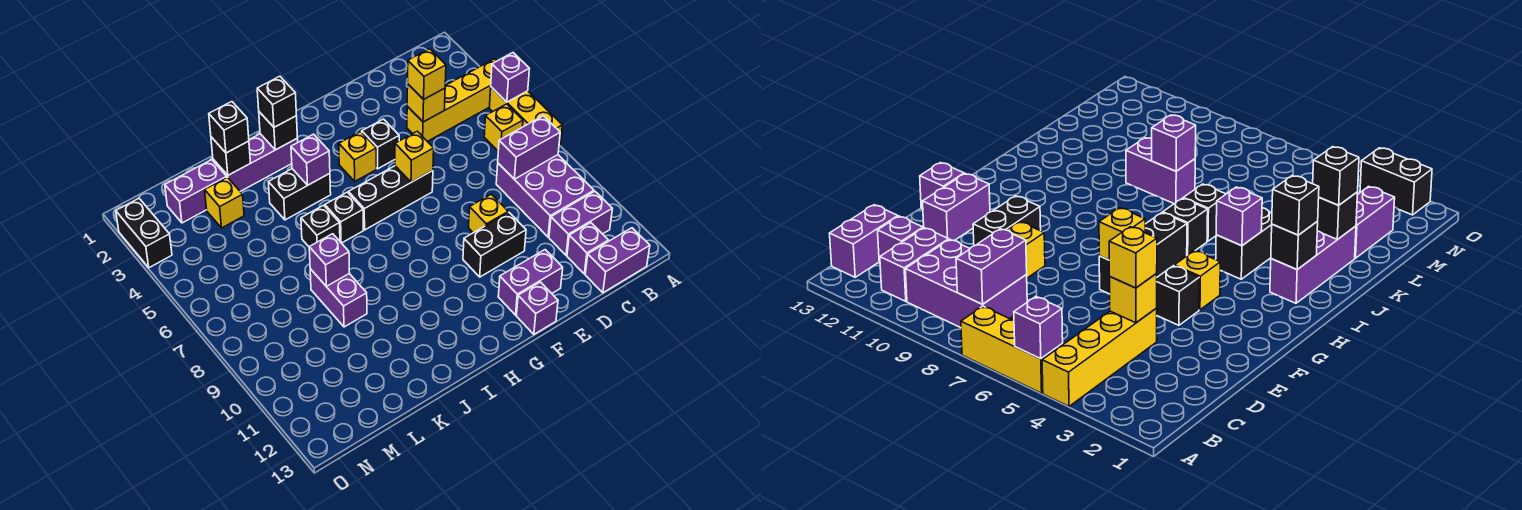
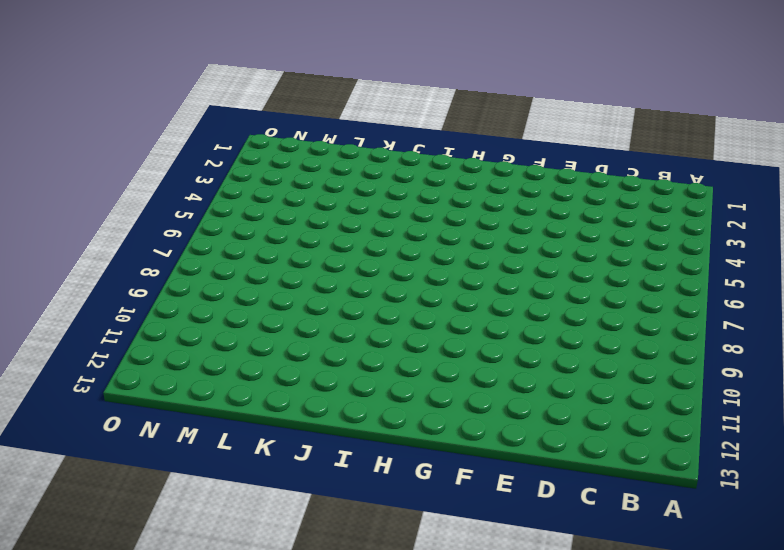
none -> yellow 1x4 brick [407,59,496,141]
none -> yellow 1x3 brick [489,87,562,147]
none -> yellow 1x1 brick [484,104,523,151]
none -> purple 2x3 brick [496,155,594,237]

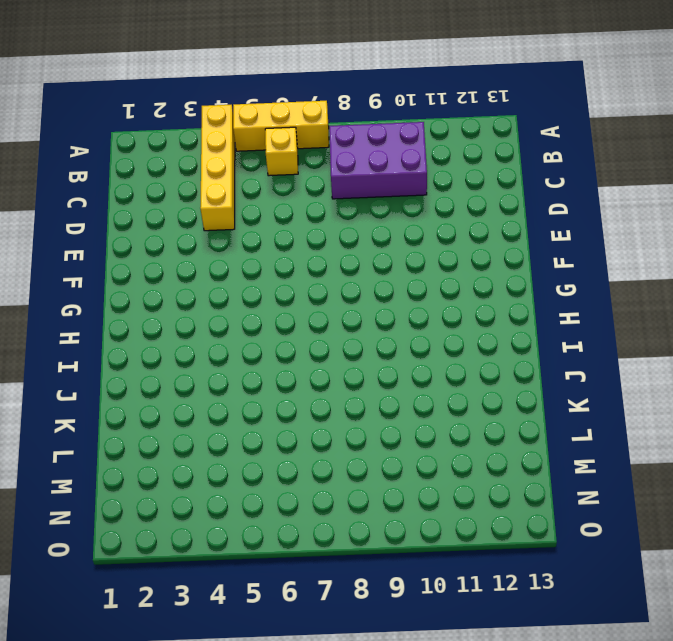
none -> purple 1x2 brick [549,191,612,255]
none -> purple 1x2 brick [585,228,650,293]
none -> purple 1x1 brick [567,223,609,274]
none -> yellow 1x1 brick [469,194,508,233]

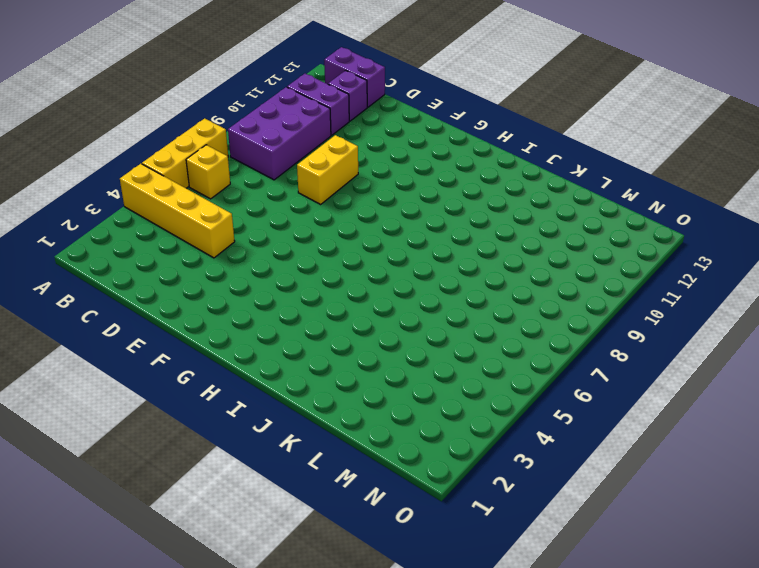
yellow 1x2 brick [297,135,358,204] -> yellow 1x1 brick [469,194,508,233]
none -> black 1x2 brick [463,212,526,277]
none -> purple 1x2 brick [498,250,563,315]
none -> black 1x1 brick [362,119,399,169]
none -> black 1x3 brick [348,166,433,230]

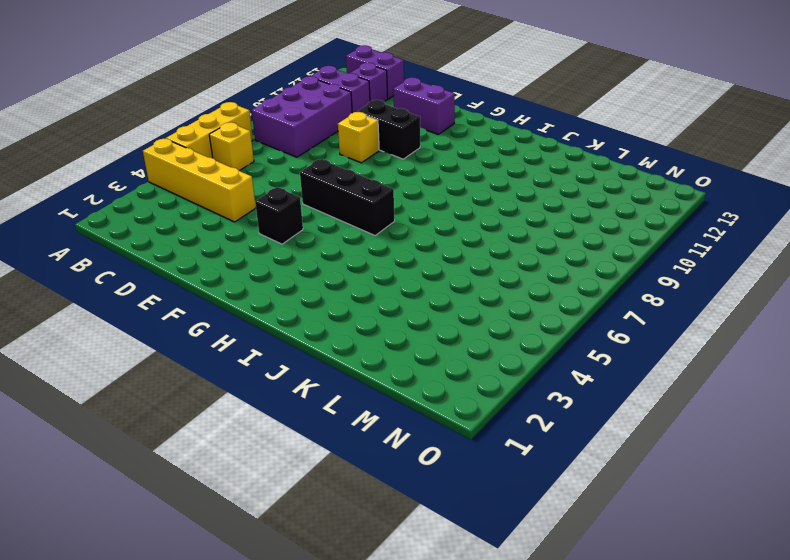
none -> purple 1x1 brick [517,282,558,334]
none -> yellow 1x1 brick [339,132,376,181]
none -> purple 1x3 brick [213,134,298,191]
none -> black 1x2 brick [268,169,331,220]

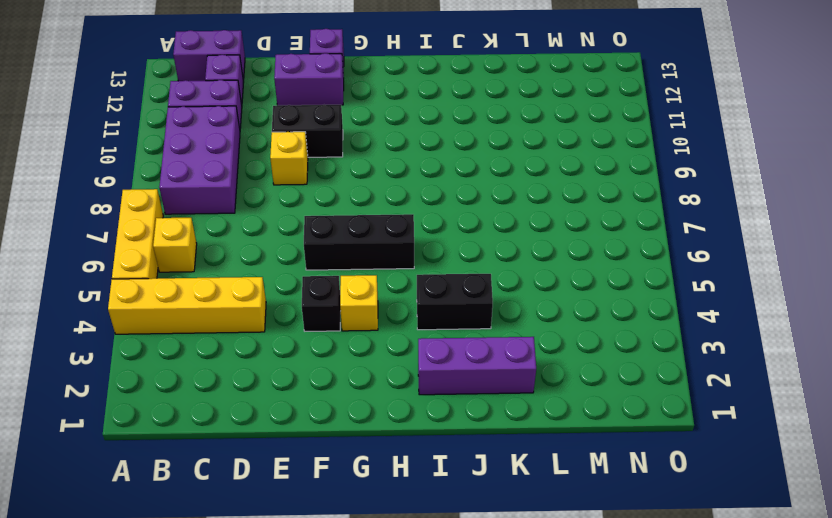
none -> black 1x1 brick [325,192,363,243]
none -> black 1x1 brick [301,205,340,247]
none -> purple 1x2 brick [310,269,367,327]
none -> purple 1x2 brick [165,160,227,223]

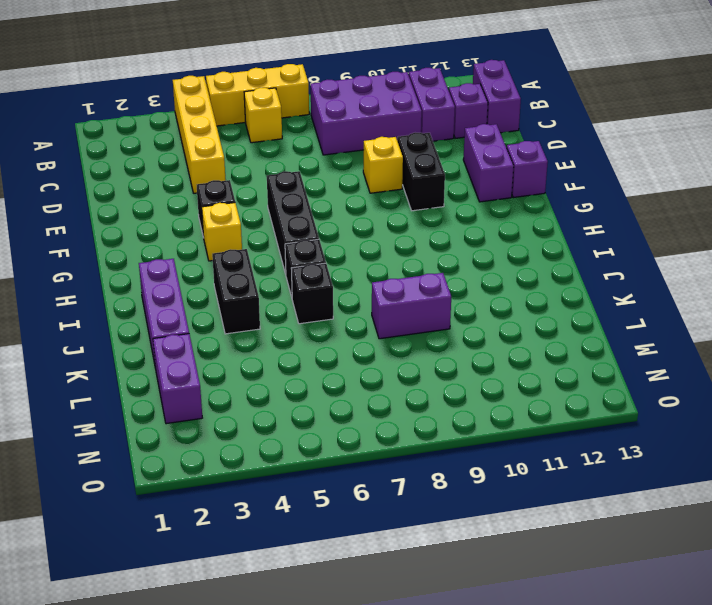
none -> yellow 1x1 brick [205,177,244,228]
none -> black 1x2 brick [116,198,172,268]
none -> purple 1x1 brick [491,53,529,102]
none -> purple 1x2 brick [498,116,560,179]

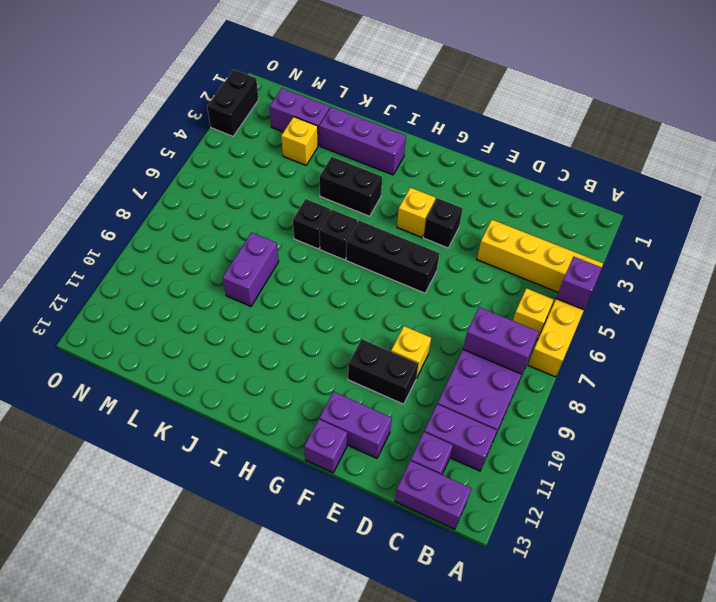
none -> yellow 1x1 brick [407,84,445,122]
none -> yellow 1x1 brick [395,131,434,182]
none -> black 1x1 brick [259,112,297,150]
none -> purple 1x1 brick [291,134,330,185]

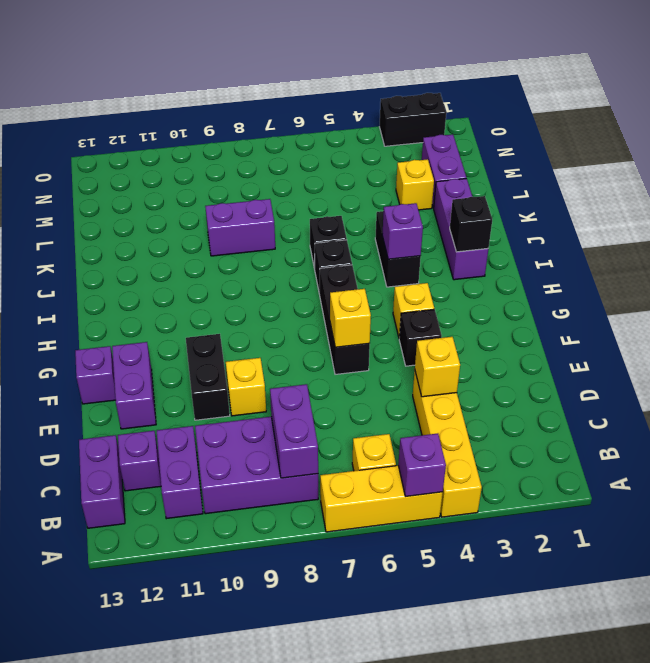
none -> black 1x1 brick [211,137,250,175]
none -> purple 1x1 brick [309,234,350,286]
none -> yellow 1x1 brick [408,49,446,99]
none -> black 1x1 brick [257,76,296,127]

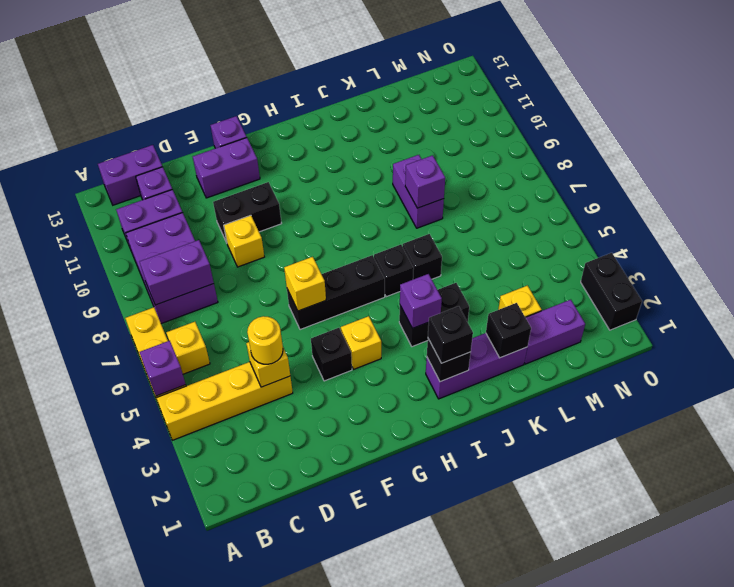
yellow 1x1 round brick [247,316,283,364] -> yellow 1x1 brick [408,49,446,99]
none -> black 1x1 brick [209,102,249,153]

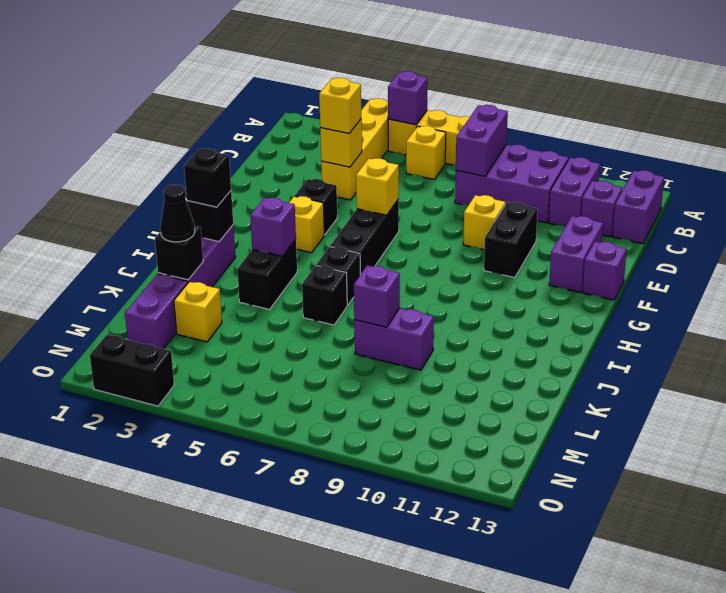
black 1x1 cone [160,185,195,242] -> black 1x1 brick [209,102,249,153]

